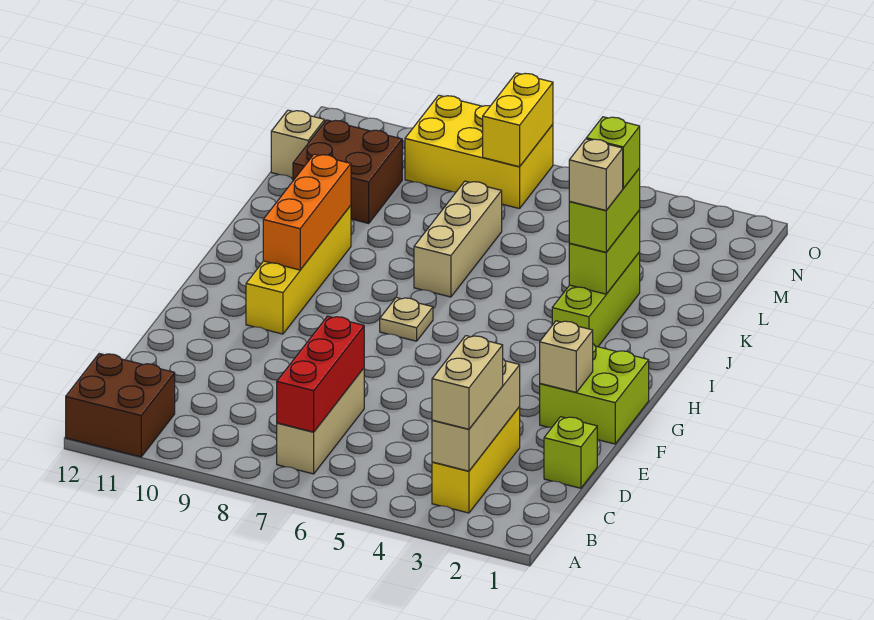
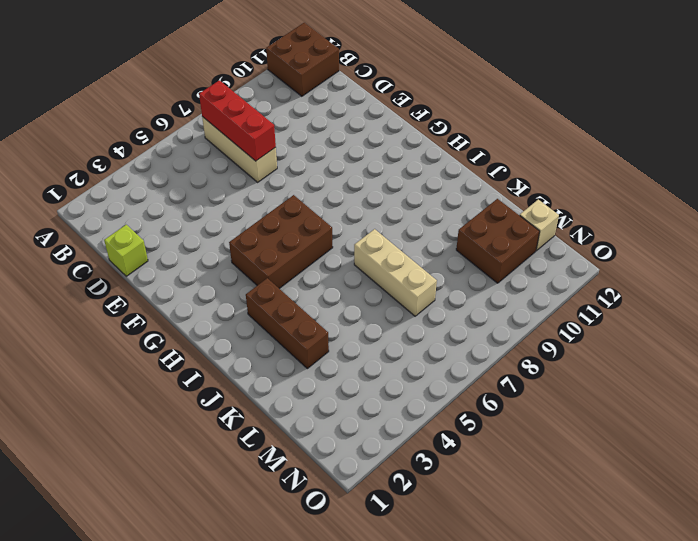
brown 2x3 brick [229,195,333,289] -> none
brown 1x3 brick [246,278,329,369] -> lime 1x3 brick [552,252,640,347]
none -> yellow 1x3 brick [432,407,520,513]
none -> lime 2x2 brick [540,344,649,444]
none -> yellow 1x4 brick [246,205,351,334]

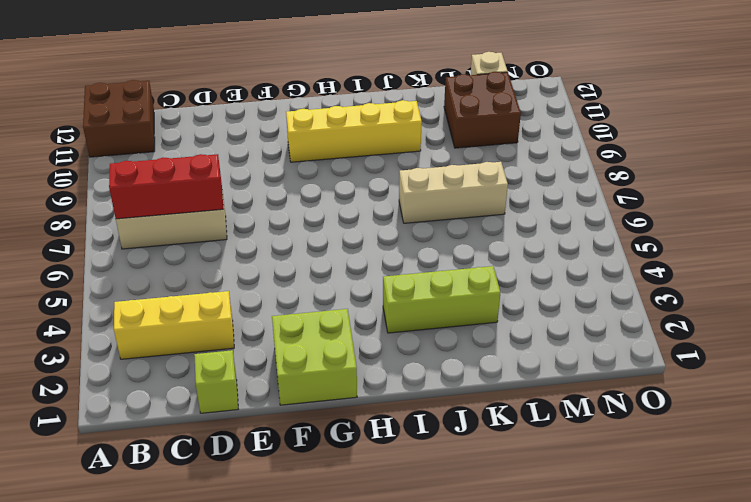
none -> tan 1x1 plate [380,298,433,341]
none -> yellow 2x3 brick [405,95,553,209]
none -> tan 1x3 brick [432,359,520,471]

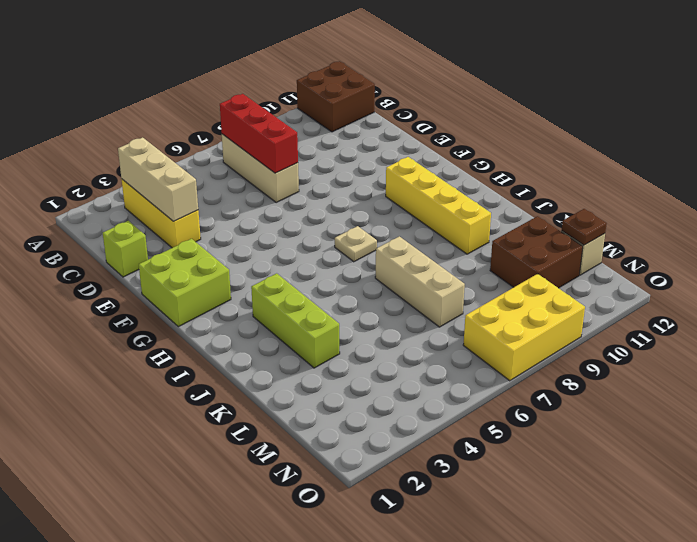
brown 1x1 plate [562,209,607,245] -> none
none -> tan 1x1 brick [540,321,593,392]
none -> orange 1x3 brick [263,154,351,270]
none -> lime 1x2 brick [569,210,640,294]

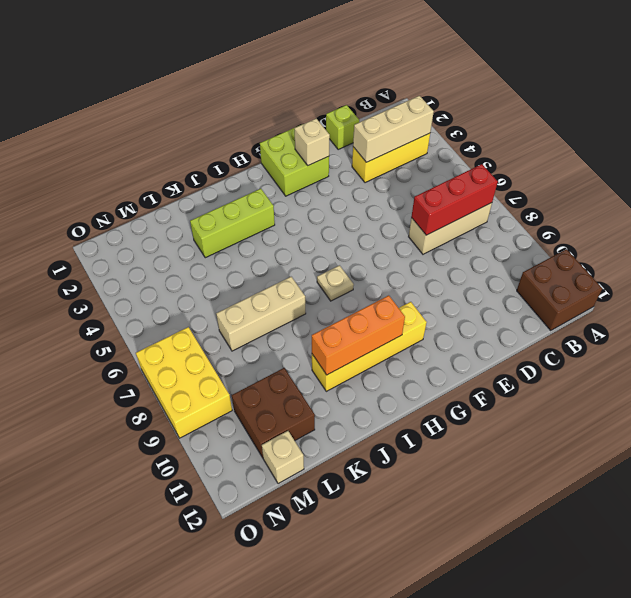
none -> lime 1x2 brick [569,210,640,294]
none -> yellow 1x2 brick [483,73,553,167]
none -> tan 1x2 brick [432,336,503,429]

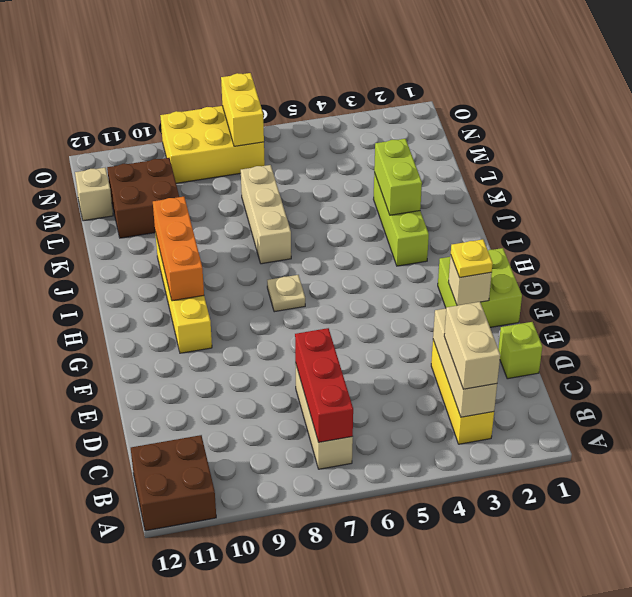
yellow 1x1 plate [451,239,493,278] -> none
none -> lime 1x2 brick [569,168,640,252]
none -> tan 1x1 brick [569,139,623,210]
none -> lime 1x1 brick [586,117,640,188]

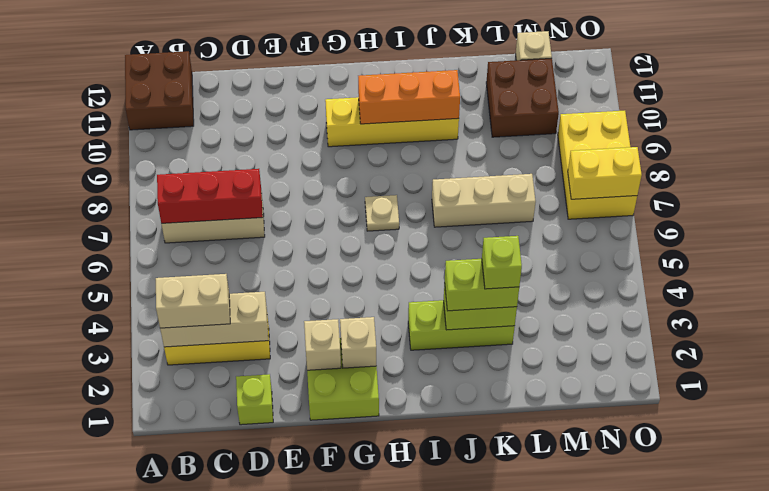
tan 1x1 brick [340,317,376,368] -> tan 1x1 brick moved to [569,139,623,210]

